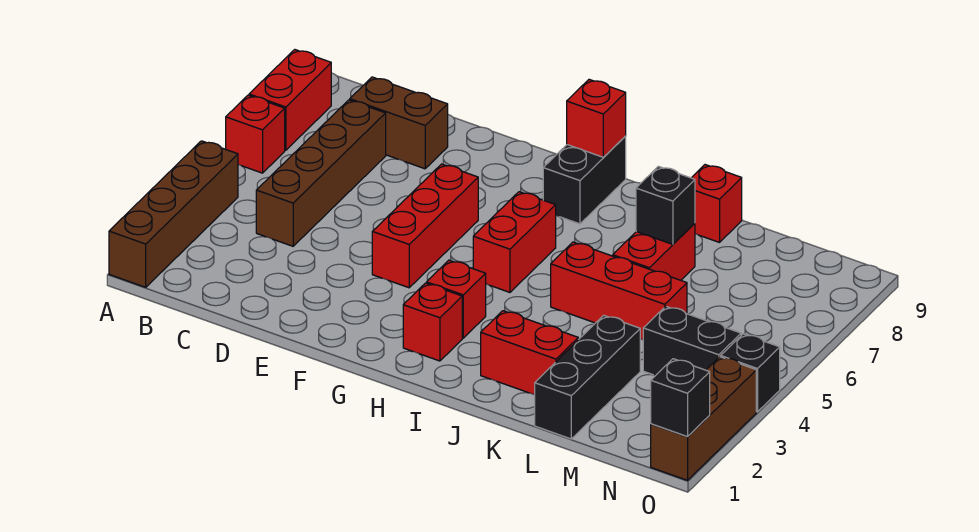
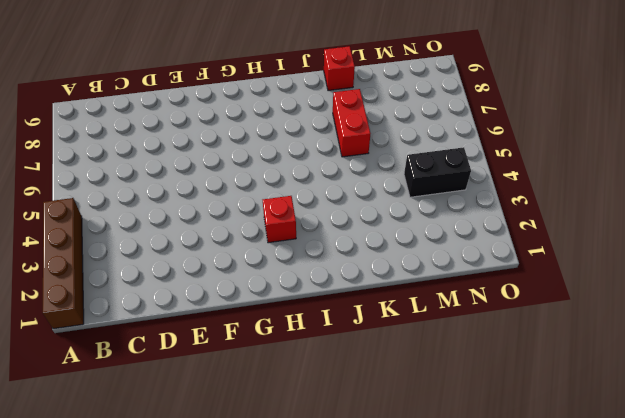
none -> red 1x1 brick [226,95,285,173]
none -> red 1x2 brick [249,50,331,150]
none -> brown 1x4 brick [256,100,386,246]

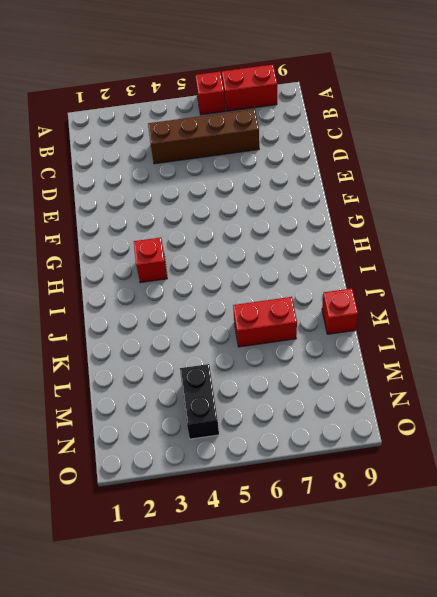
none -> brown 1x4 brick [109,141,238,287]
none -> brown 1x2 brick [350,77,448,169]
none -> red 1x3 brick [372,164,478,288]

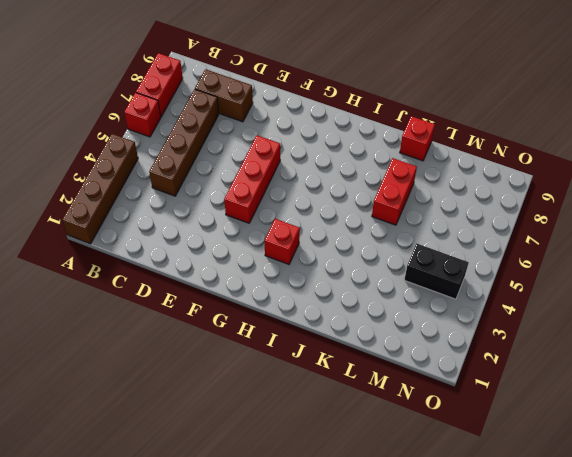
none -> red 1x1 brick [403,283,462,361]
none -> red 1x2 brick [473,192,556,292]
none -> black 1x2 brick [543,136,626,224]

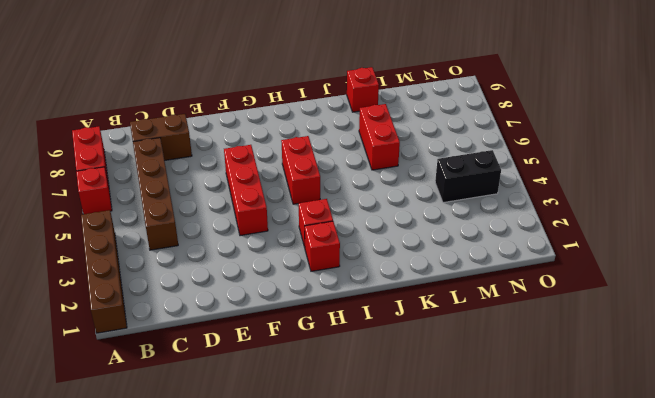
none -> black 1x2 brick [543,136,626,224]
none -> red 1x2 brick [481,311,578,395]
none -> red 1x3 brick [551,242,687,340]

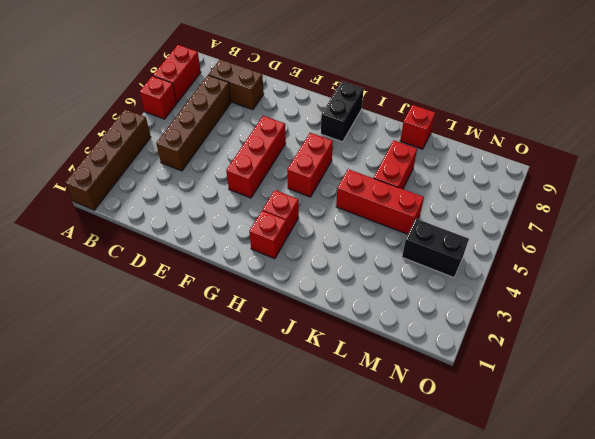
none -> red 1x2 brick [481,311,578,395]
none -> black 1x3 brick [535,315,640,439]
none -> brown 1x3 brick [651,357,756,480]

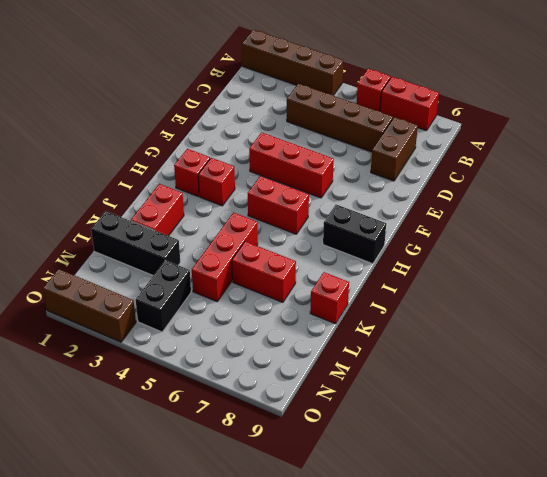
none -> black 1x1 brick [721,334,780,412]
none -> red 1x1 brick [567,79,626,157]
none -> black 1x1 brick [636,166,695,244]

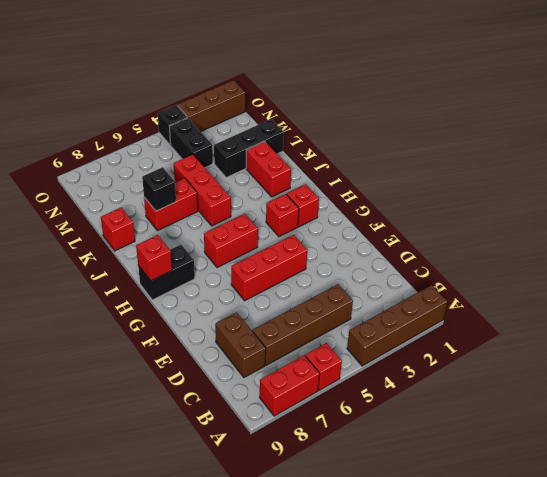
none -> black 1x1 brick [651,359,710,437]

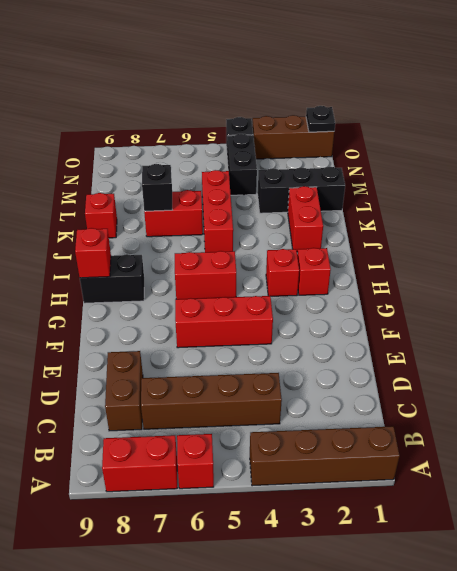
black 1x1 plate [306,106,335,132] -> black 1x1 brick [651,359,710,437]

